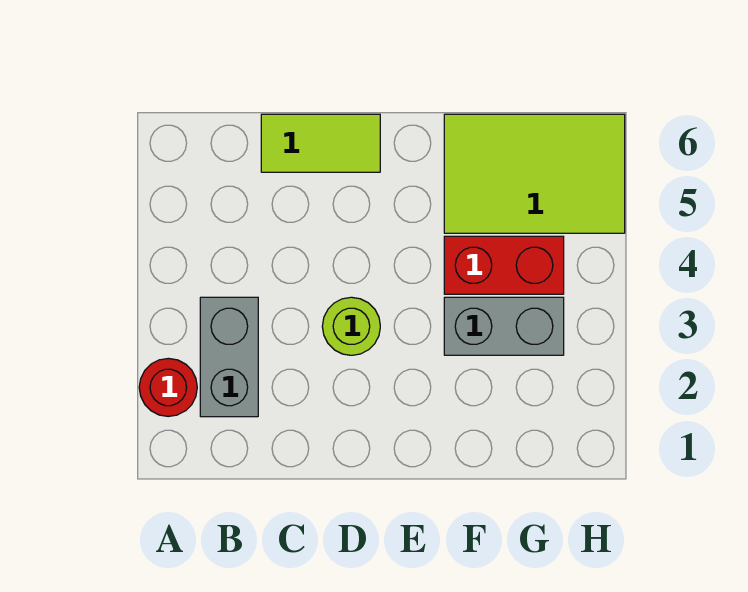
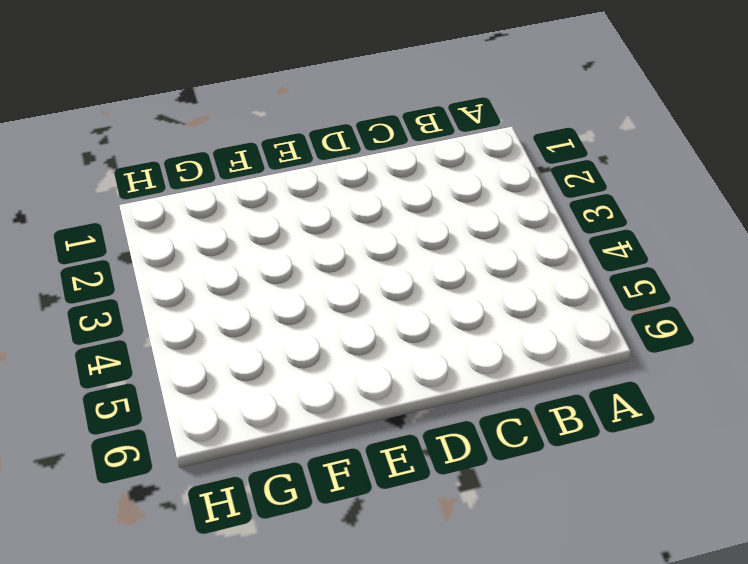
none -> red 1x1 round brick [139,358,197,417]
none -> grey 1x2 brick [200,297,258,417]

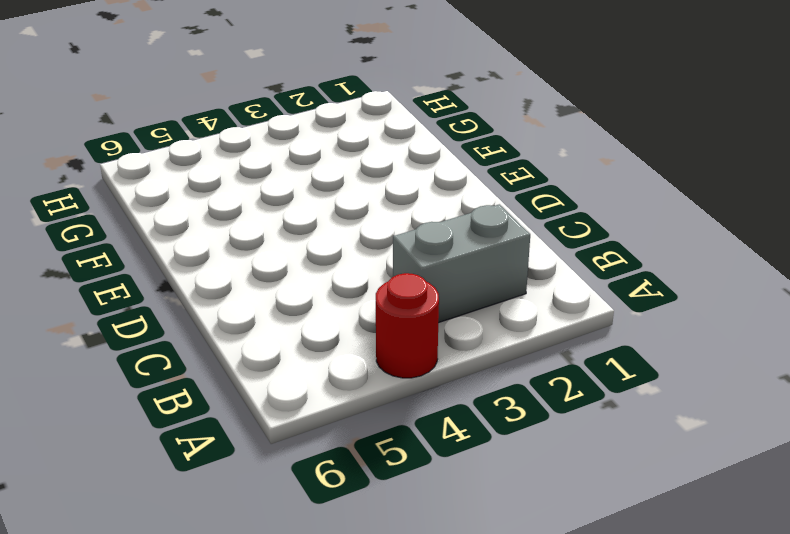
red 1x1 round brick [376,273,439,378] -> red 1x1 round brick moved to [139,358,197,417]
none -> lime 1x2 tile [261,114,380,172]
none -> lime 1x1 round brick [322,297,380,355]

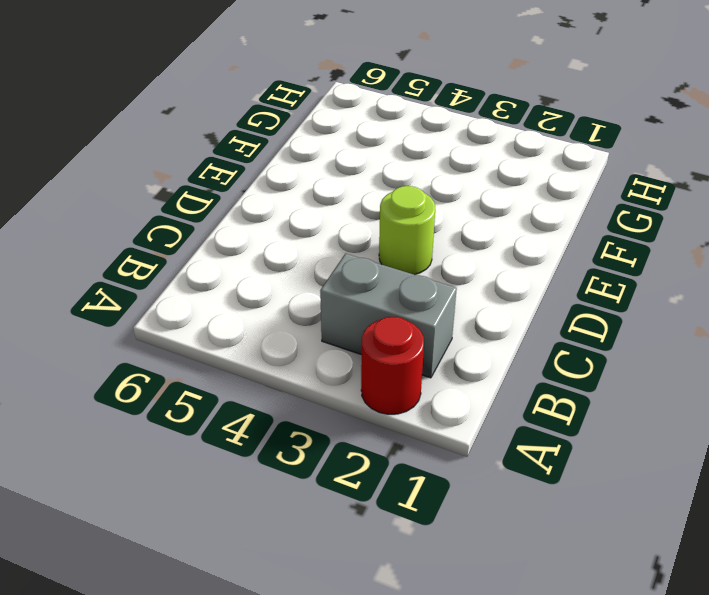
none -> lime 1x2 tile [261,114,380,172]
none -> grey 1x2 brick [444,297,564,355]

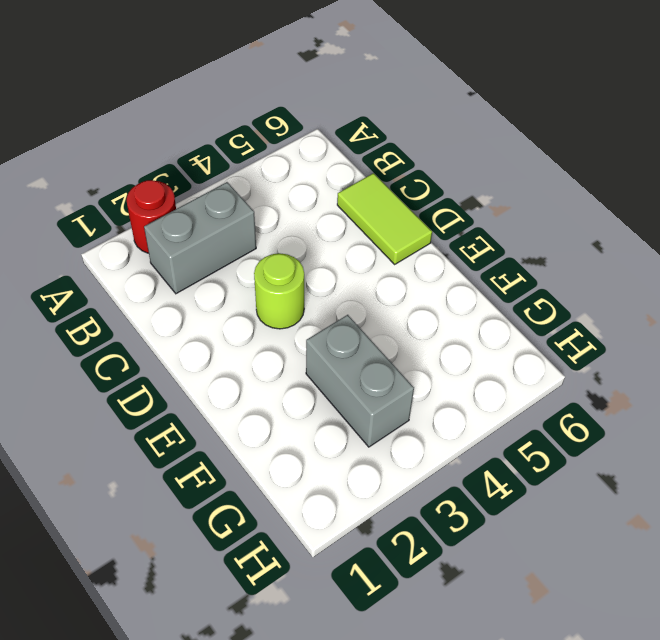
none -> red 1x2 brick [444,236,564,294]
none -> lime 2x3 tile [444,114,625,233]

